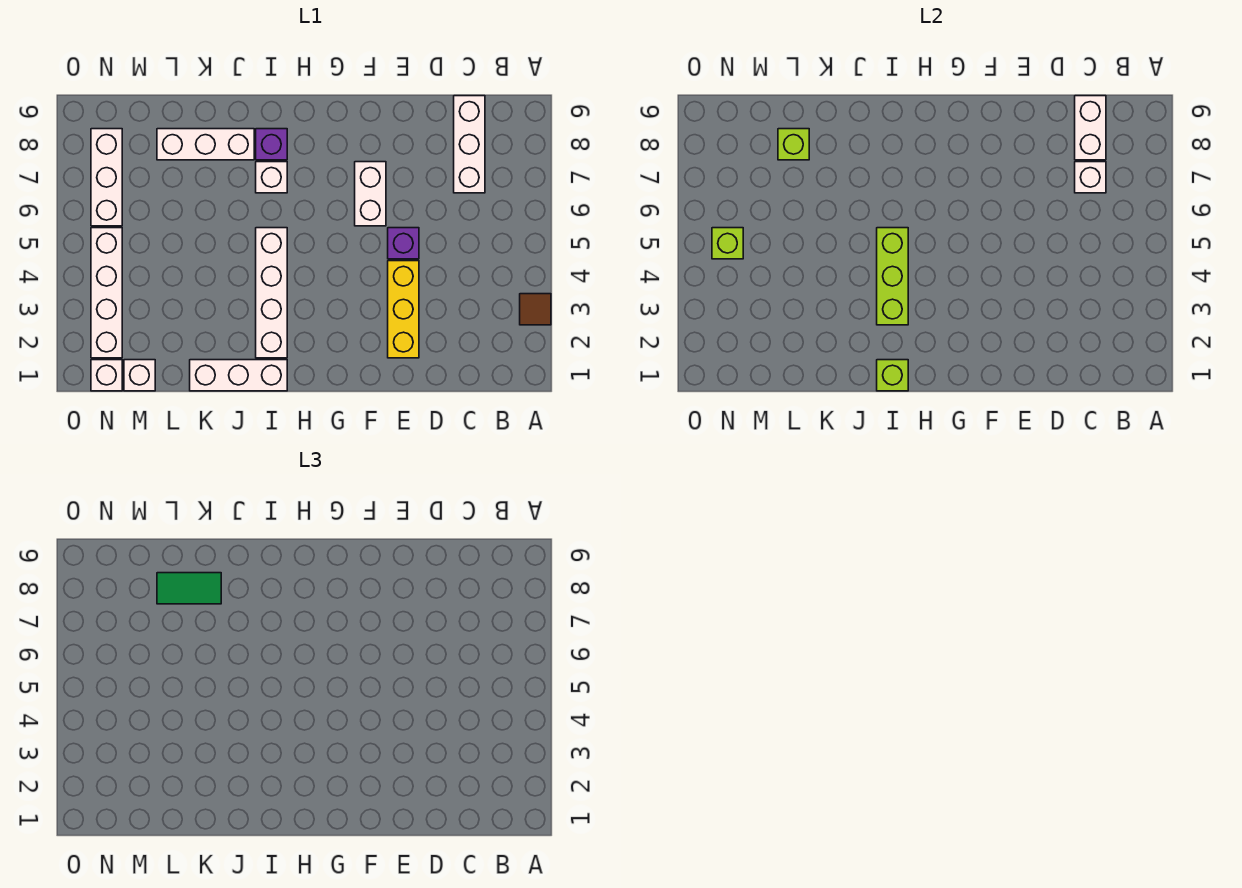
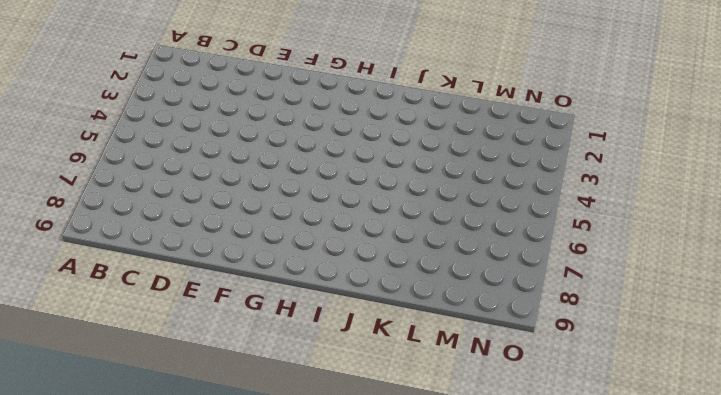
none -> brown 1x1 tile [520,294,551,325]
none -> white 1x3 brick [454,96,485,193]
none -> yellow 1x3 brick [388,261,419,358]

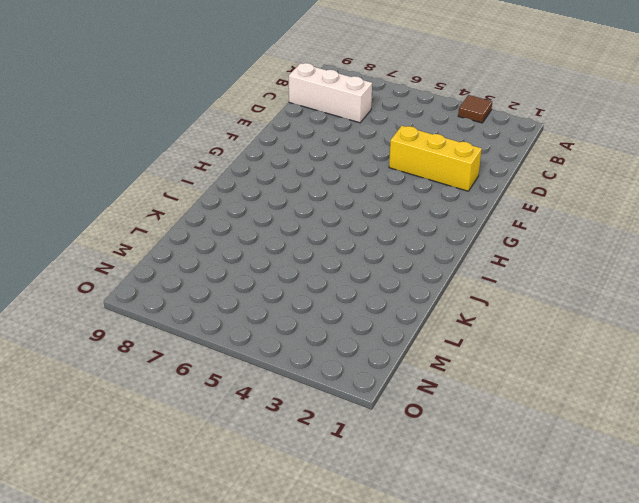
none -> purple 1x1 brick [388,228,419,259]
none -> white 1x2 brick [355,162,386,226]
none -> white 1x3 brick [190,360,287,391]

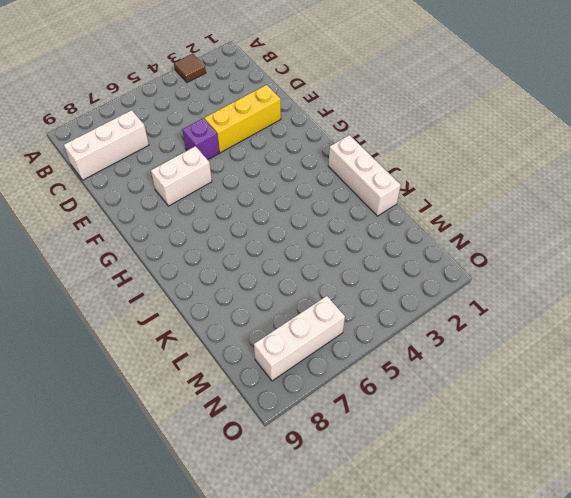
none -> white 1x4 brick [256,228,287,358]
none -> white 1x1 brick [256,162,287,193]
none -> purple 1x1 brick [256,129,287,160]

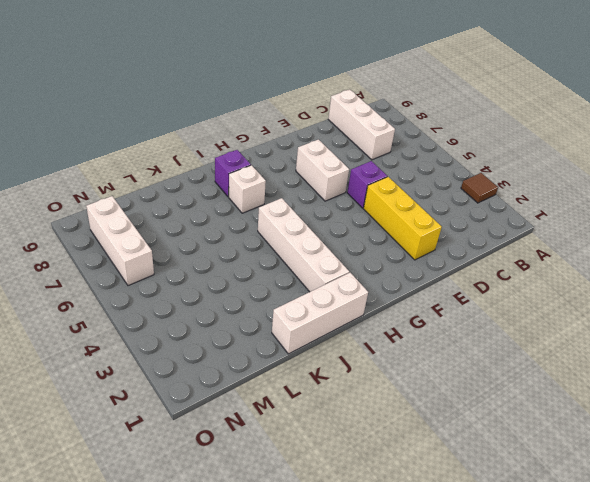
none -> white 1x3 brick [157,129,254,160]
none -> white 1x1 brick [124,360,155,391]
none -> white 1x1 brick [91,360,122,391]

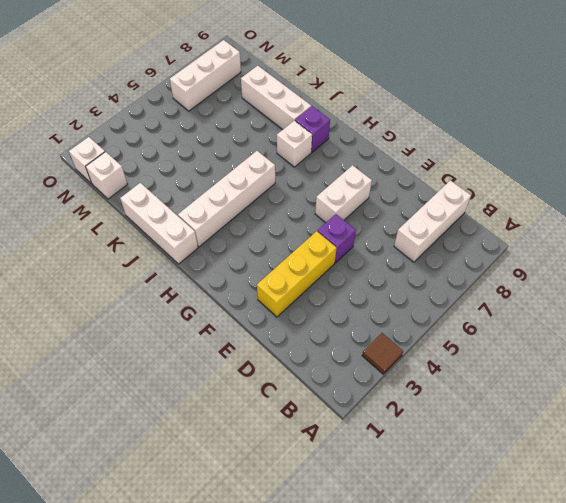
none -> white 1x4 brick [91,228,122,358]
none -> white 1x1 brick [1075,162,1106,193]
none -> white 1x2 brick [1075,96,1106,160]

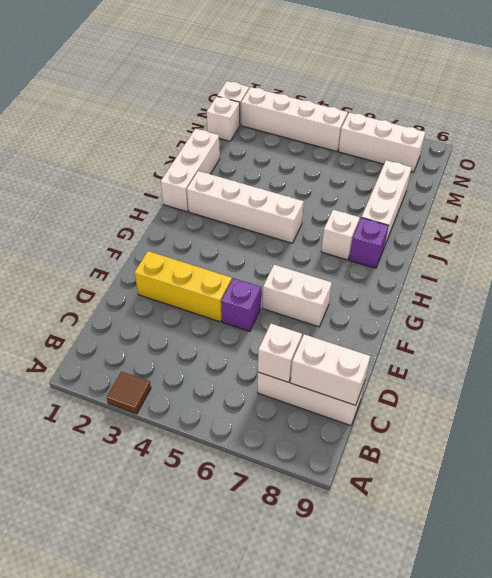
none -> lime 1x1 brick [877,360,908,391]
none -> lime 1x3 brick [877,228,908,325]
none -> lime 1x1 brick [778,129,809,160]

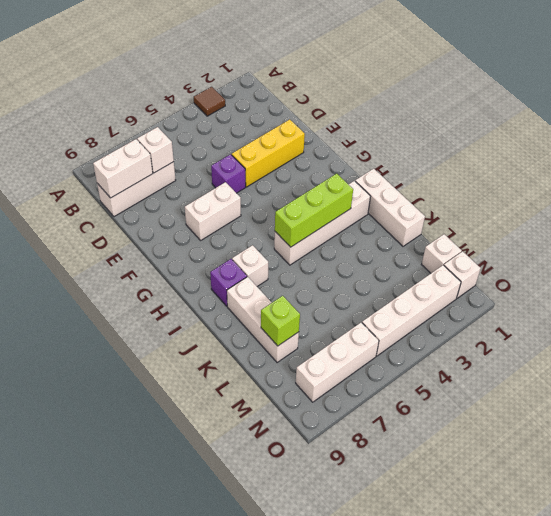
none -> lime 1x1 brick [877,360,908,391]
none -> lime 1x1 brick [712,228,743,259]
none -> green 1x2 tile [157,573,221,604]

